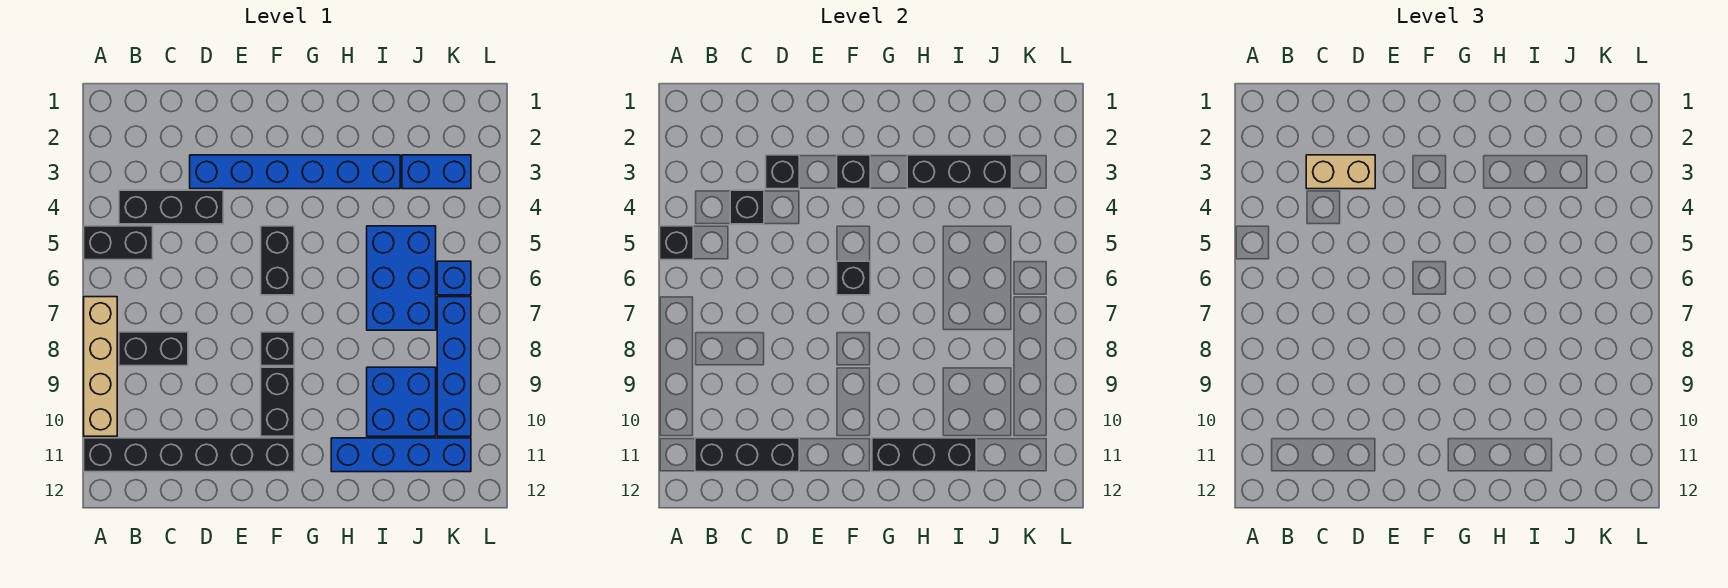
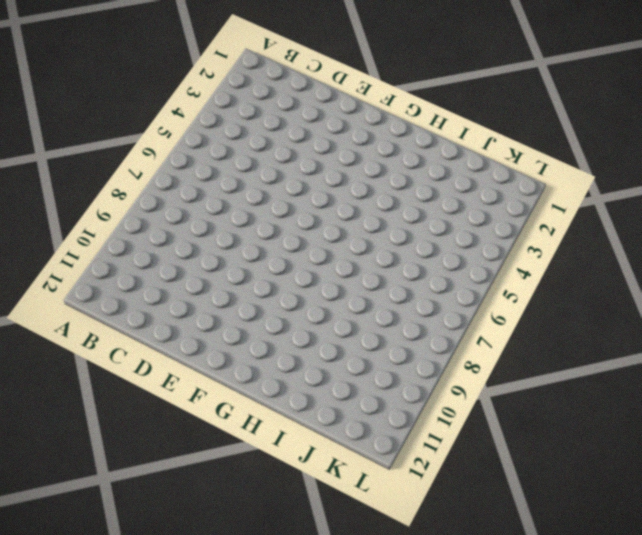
none -> black 1x2 brick [84,226,153,260]
none -> tan 1x4 brick [84,297,117,436]
none -> black 1x6 brick [84,438,294,472]

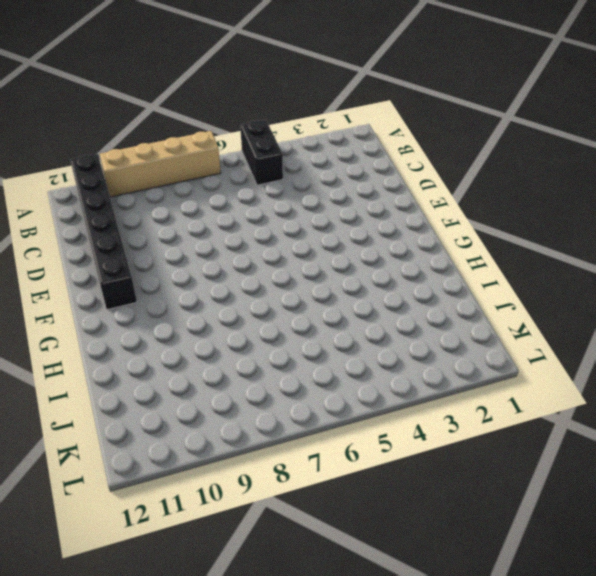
none -> black 1x3 brick [119,190,223,224]
none -> black 1x2 brick [119,332,188,366]
none -> blue 1x6 brick [190,155,400,189]

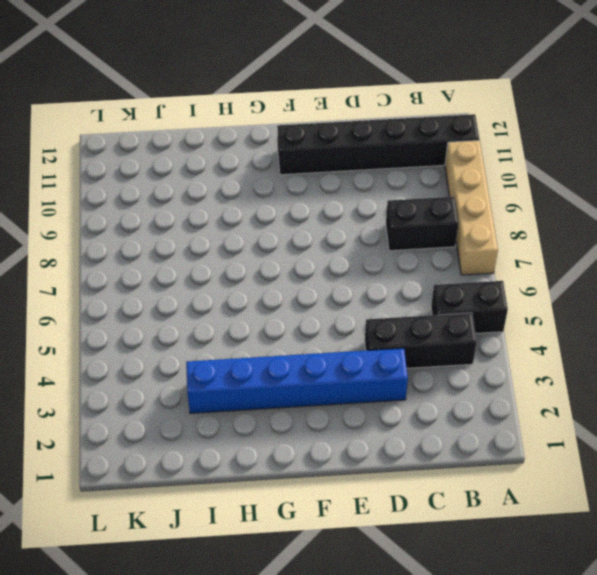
none -> black 1x2 brick [261,226,294,295]
none -> black 1x1 brick [261,332,294,366]
none -> black 1x2 brick [261,367,294,436]

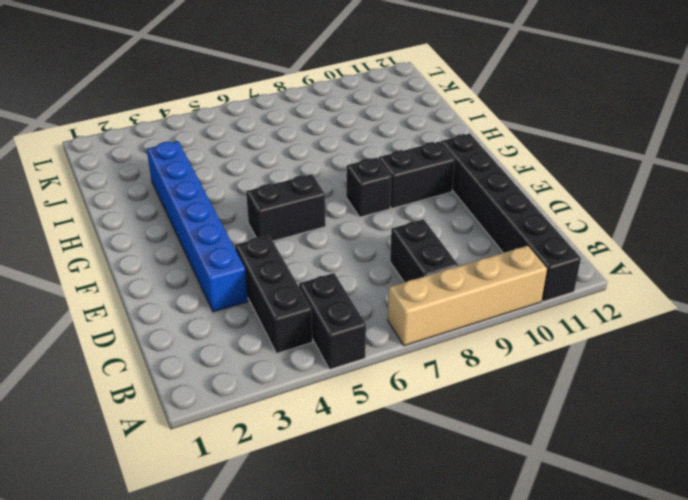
none -> blue 1x4 brick [331,438,471,472]
none -> blue 2x3 brick [367,226,436,330]
none -> blue 2x2 brick [367,367,436,436]

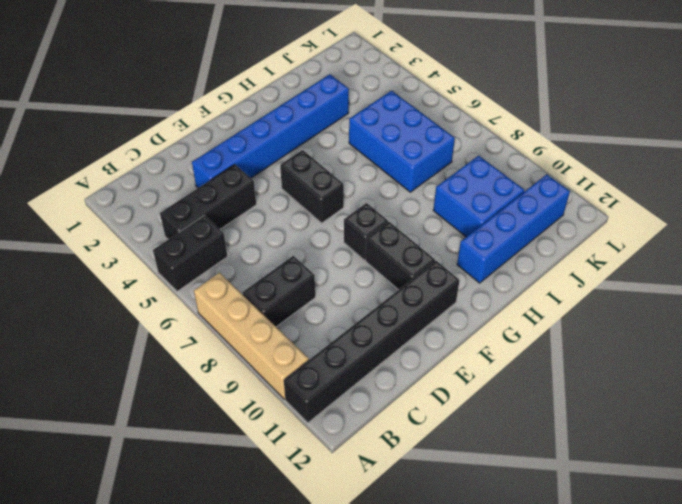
none -> blue 1x2 brick [402,155,471,189]
none -> blue 1x1 brick [437,261,471,295]
none -> blue 1x4 brick [437,297,471,436]

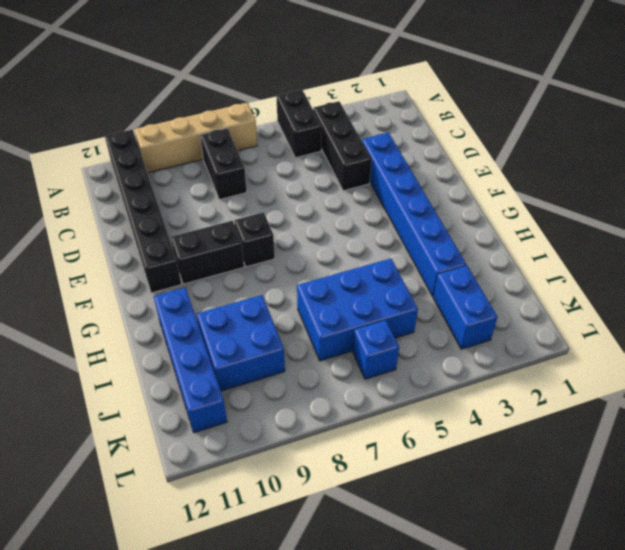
none -> black 1x2 brick [261,226,294,295]
none -> blue 1x4 brick [437,297,471,436]
none -> black 1x1 brick [660,226,693,260]

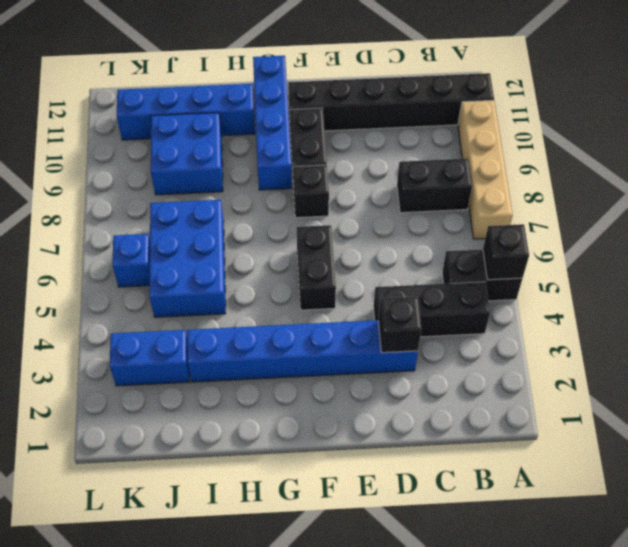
blue 1x4 brick [253,56,292,190] -> blue 1x4 brick moved to [437,297,471,436]
none -> black 1x3 brick [695,438,799,472]
none -> black 1x1 brick [730,190,764,224]
none -> black 1x1 brick [837,155,870,189]

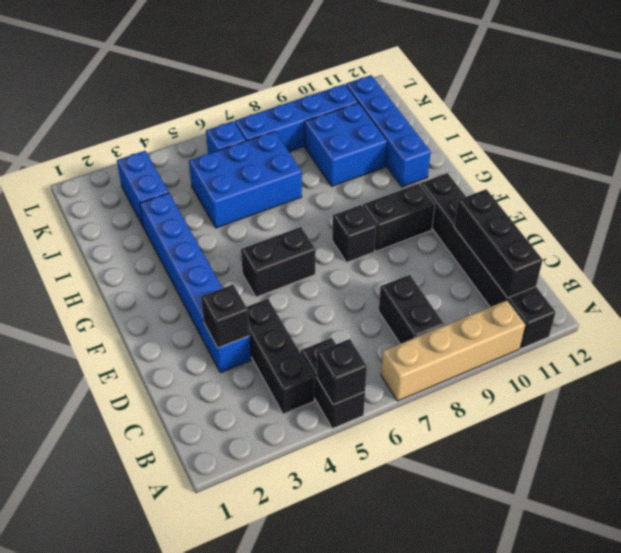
none -> black 1x1 brick [730,190,764,224]
none -> black 1x1 brick [837,155,870,189]
none -> black 1x1 brick [837,261,870,295]

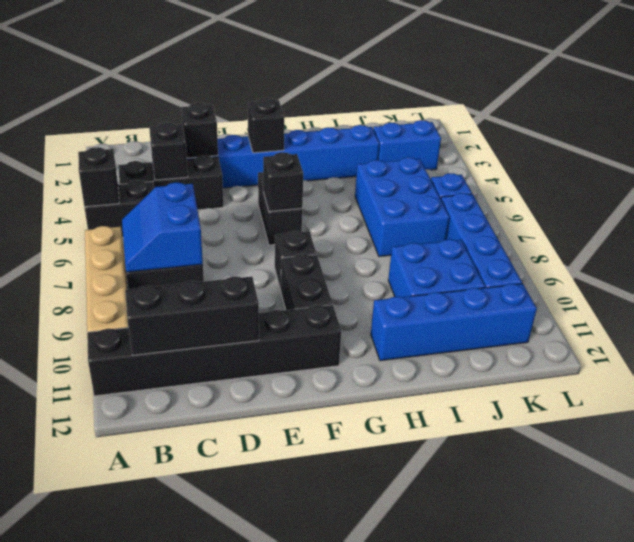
blue 2x2 slope [122,182,203,272] -> none
none -> black 1x3 brick [872,438,976,472]
none -> black 1x3 brick [907,155,1012,189]
none -> tan 1x2 brick [1306,155,1375,189]

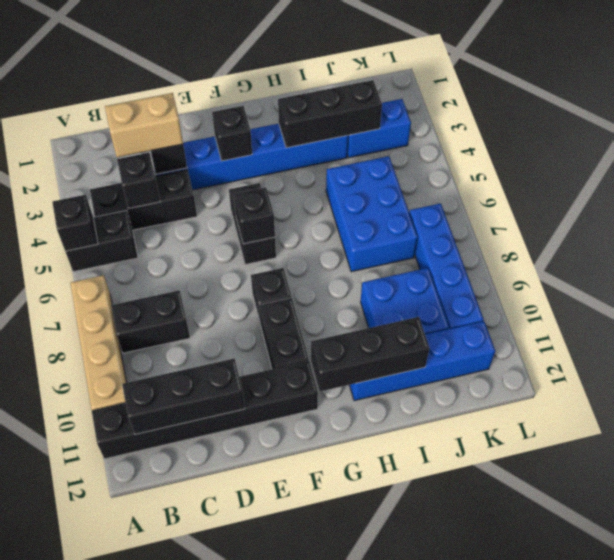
none -> blue 1x1 brick [437,261,471,295]

